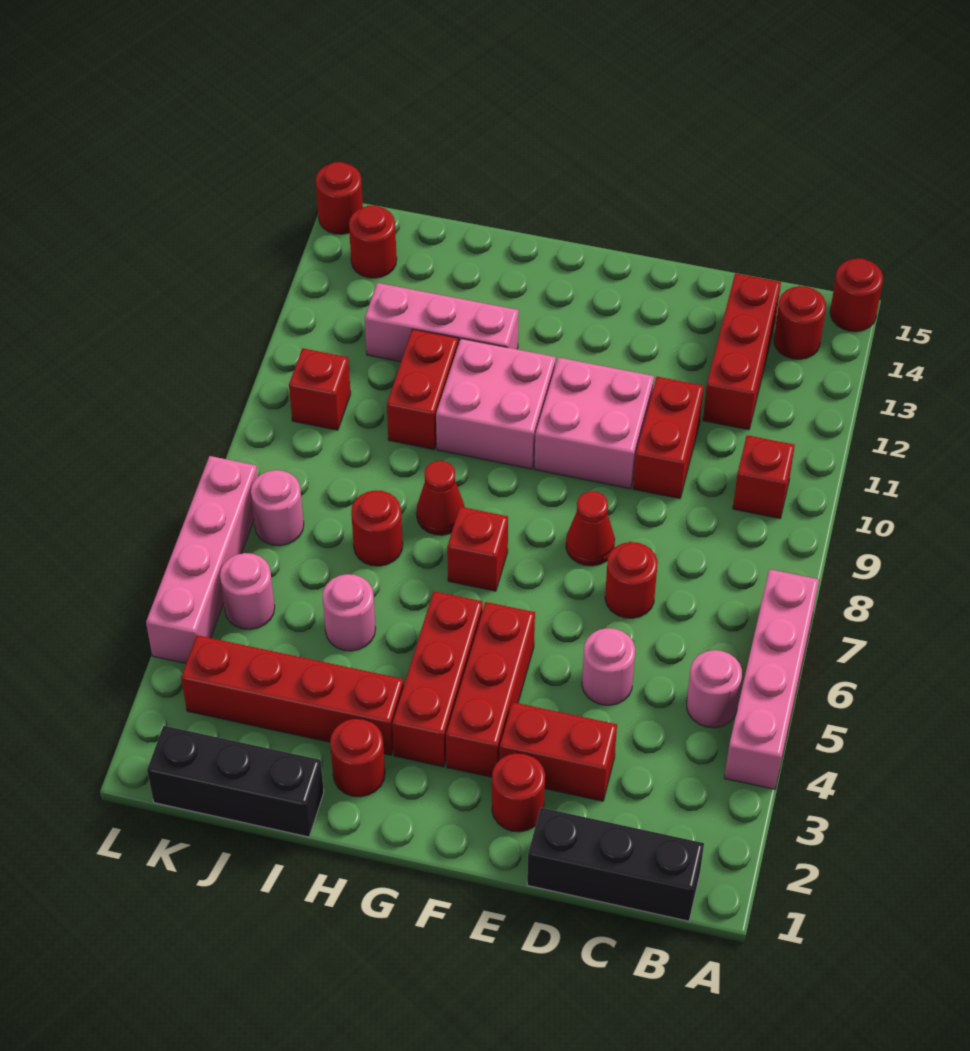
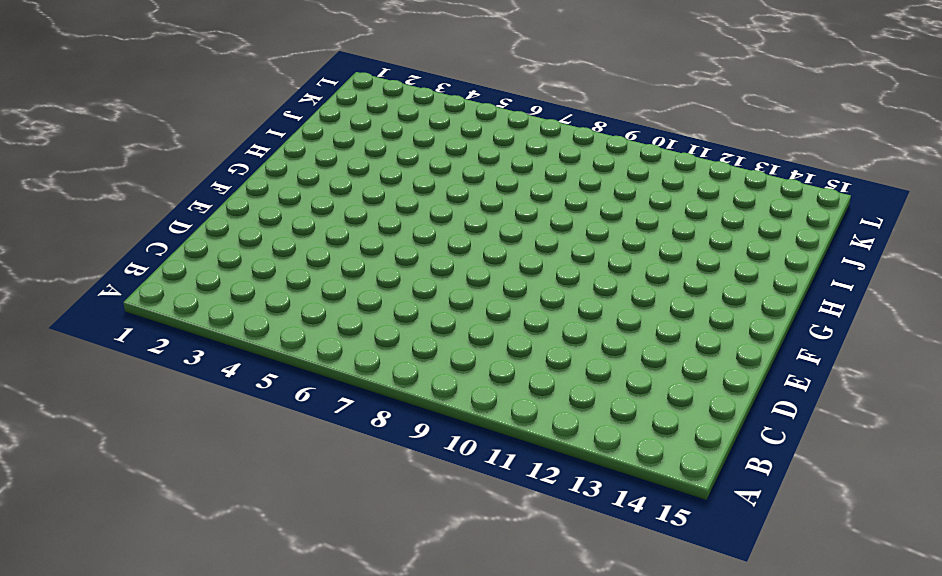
none -> pink 1x4 brick [724,569,819,789]
none -> red 1x1 round brick [830,259,883,332]
none -> black 1x3 brick [527,808,704,921]
none -> pink 1x1 round brick [687,650,742,728]

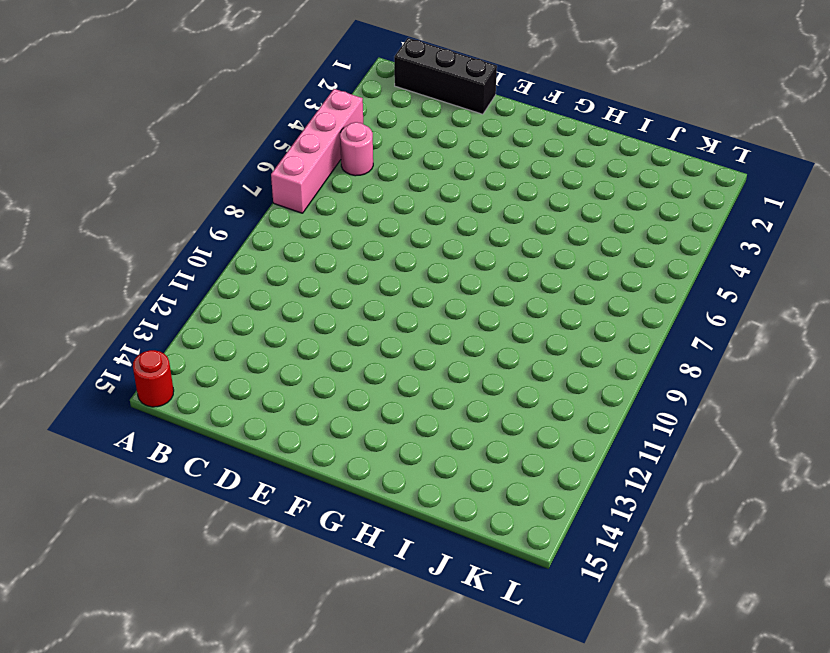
none -> red 1x1 brick [733,435,795,519]
none -> red 1x1 round brick [774,286,826,359]
none -> red 1x3 brick [703,273,781,430]
none -> red 1x2 brick [500,702,617,801]

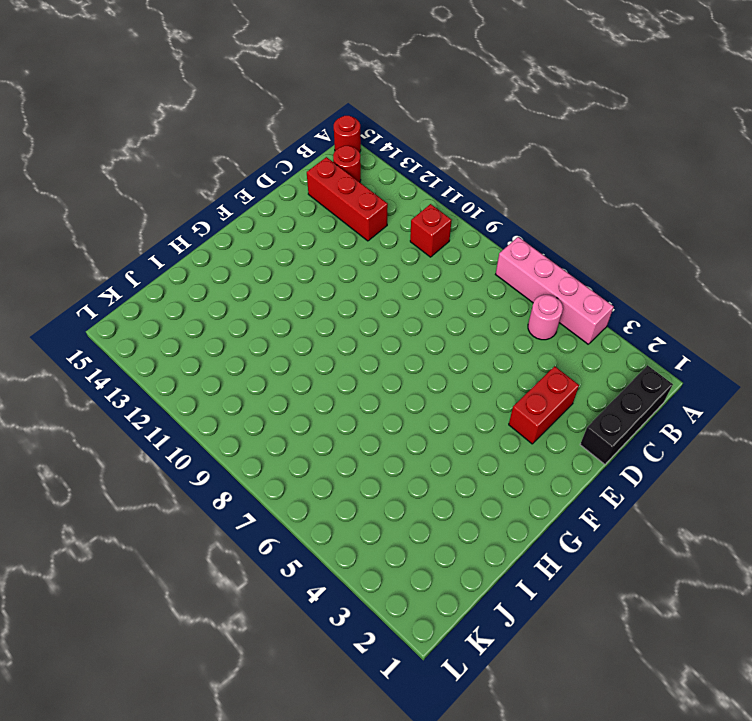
none -> pink 1x1 round brick [582,628,635,705]
none -> red 1x1 round brick [605,542,658,618]
none -> red 1x2 brick [633,377,704,499]
none -> red 1x1 round brick [492,753,545,832]

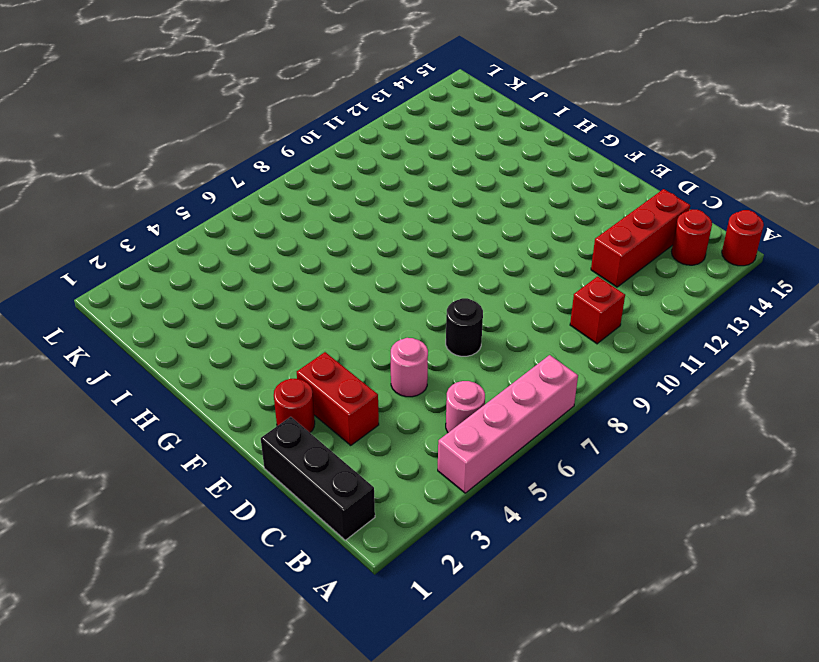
black 1x1 round brick [446,298,483,356] -> red 1x1 round brick [605,542,658,618]
none -> red 1x2 brick [633,377,704,499]
none -> red 1x1 cone [566,491,615,566]
none -> pink 2x2 brick [535,357,654,489]
none -> red 1x3 brick [446,602,535,777]

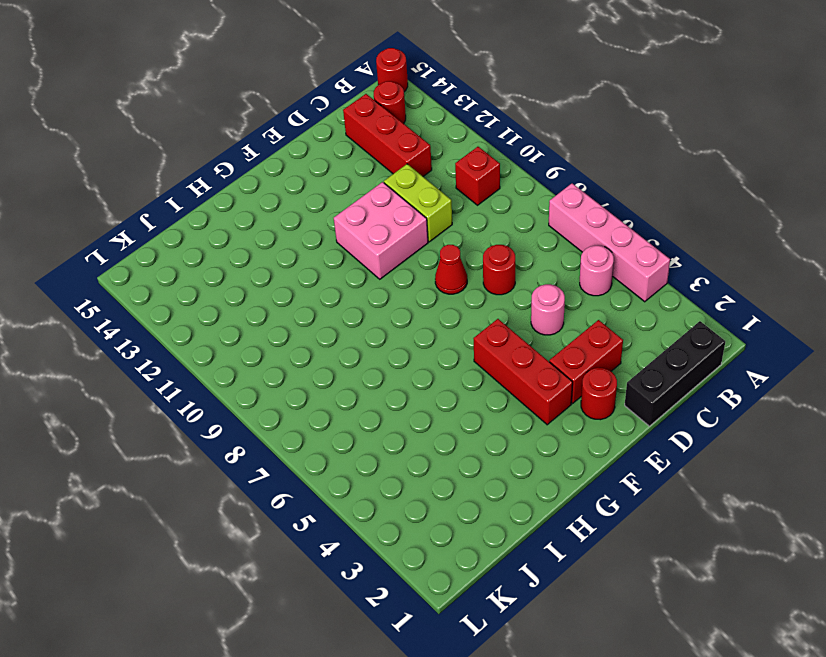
lime 1x2 brick [384,164,452,242] -> red 1x2 brick [633,377,704,499]
none -> red 1x3 brick [392,591,483,767]
none -> red 1x1 brick [447,507,508,591]
none -> pink 2x2 brick [436,339,556,469]
none -> red 1x1 round brick [330,719,385,797]

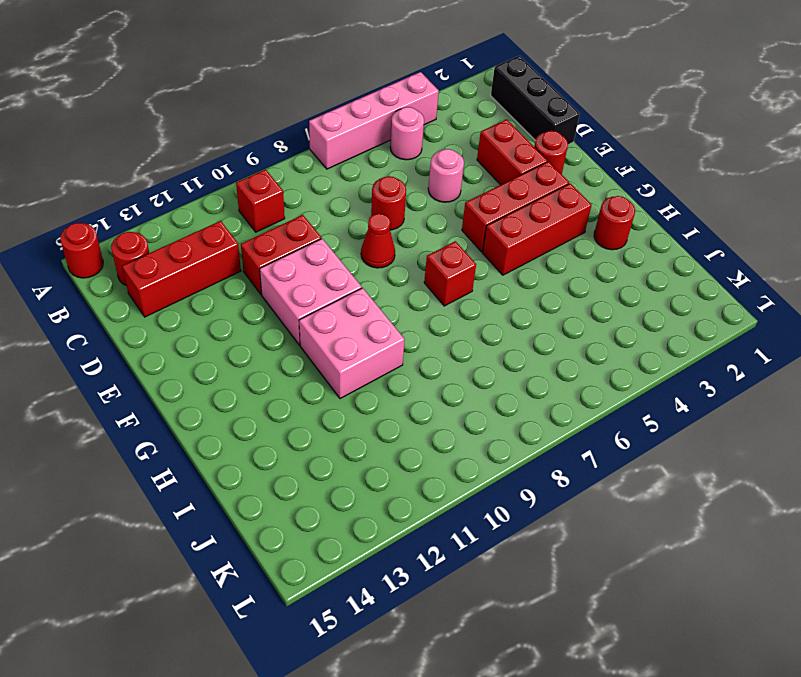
none -> red 1x4 brick [181,635,404,755]
none -> red 1x1 cone [416,461,465,535]
none -> pink 1x3 brick [365,283,519,362]
none -> black 1x3 brick [147,726,324,837]

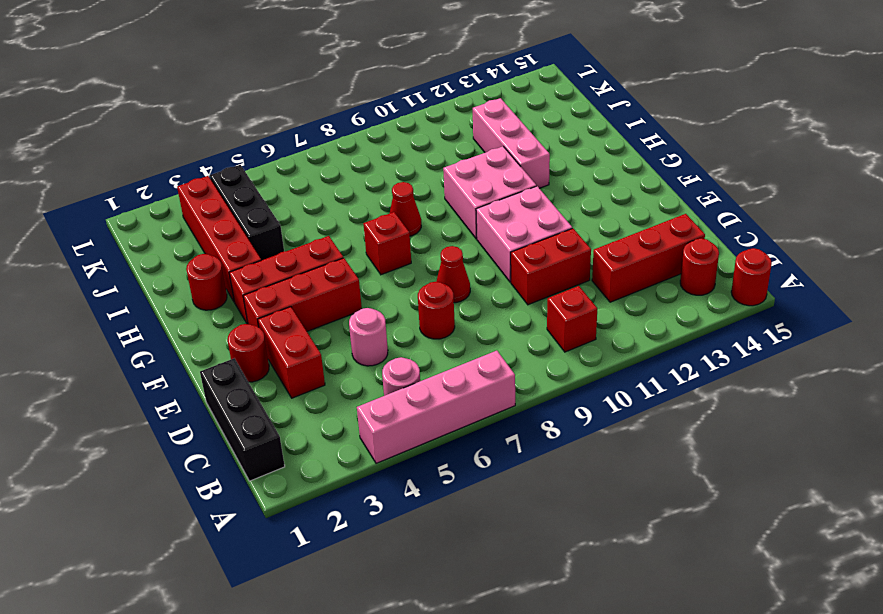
black 1x3 brick [210,165,284,260] -> black 1x3 brick moved to [147,726,324,837]
none -> pink 1x1 round brick [323,574,376,651]
none -> red 1x1 round brick [351,490,403,566]
none -> red 1x2 brick [387,329,458,449]
none -> pink 1x1 round brick [220,553,275,630]

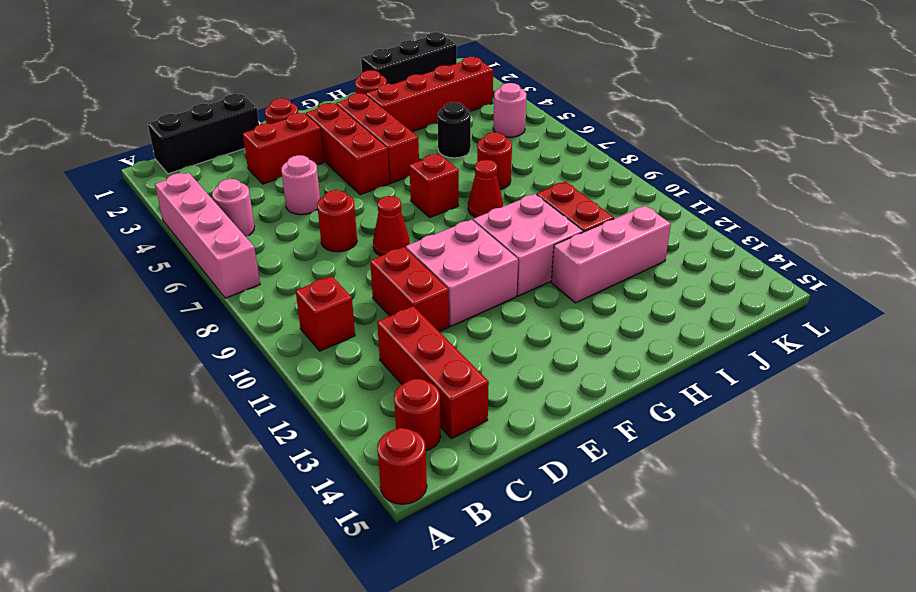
black 1x1 round brick [438,102,471,158] -> pink 1x1 round brick [323,574,376,651]
none -> pink 1x1 round brick [251,470,304,546]
none -> red 1x1 brick [289,348,351,430]
none -> red 1x1 round brick [349,206,397,278]
none -> pink 1x4 brick [146,456,258,663]

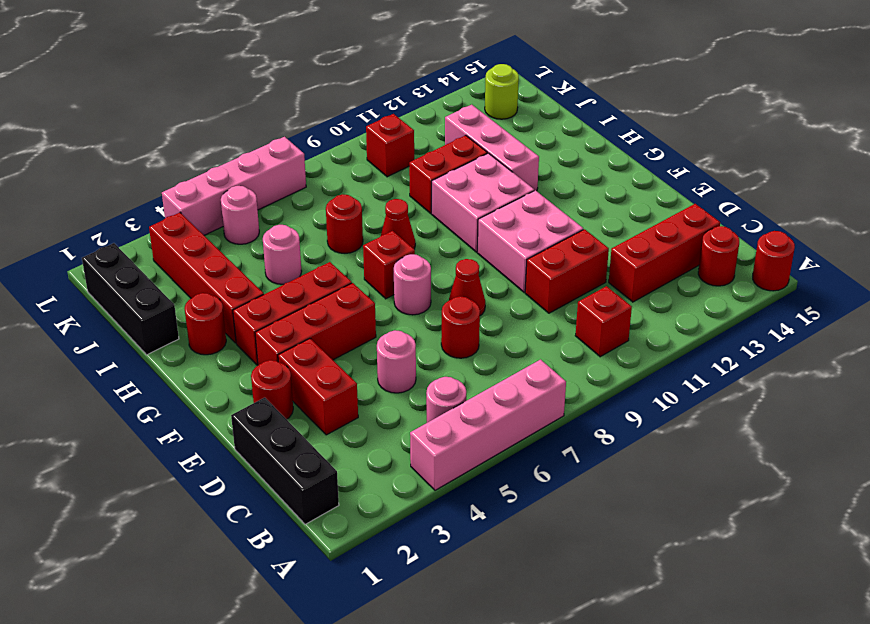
pink 1x1 round brick [394,254,431,315] -> pink 1x1 round brick moved to [251,470,304,546]
lime 1x1 round brick [485,64,519,119] -> red 1x1 round brick [349,206,397,278]
none -> red 1x1 round brick [316,162,363,234]

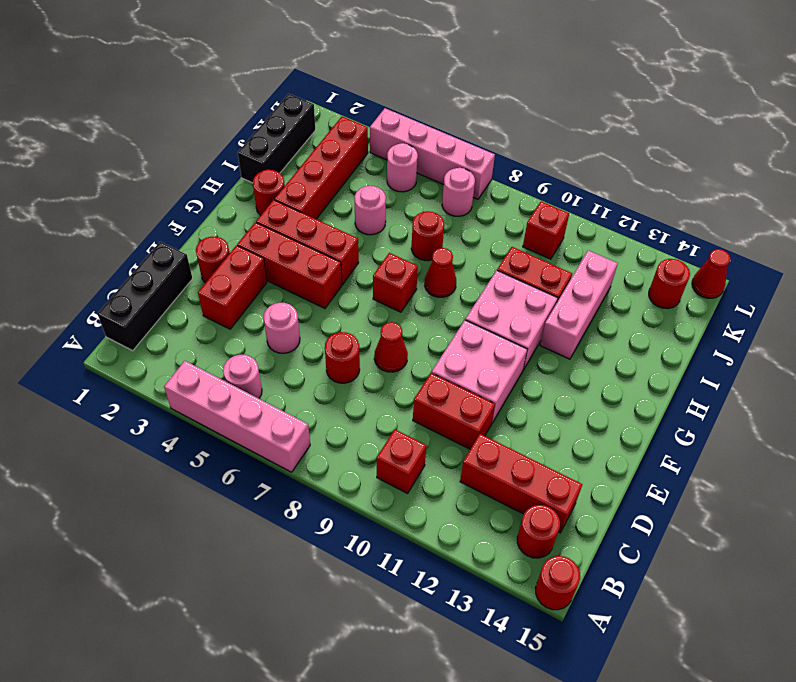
red 1x1 cone [692,249,730,298] -> red 1x1 round brick [316,162,363,234]

